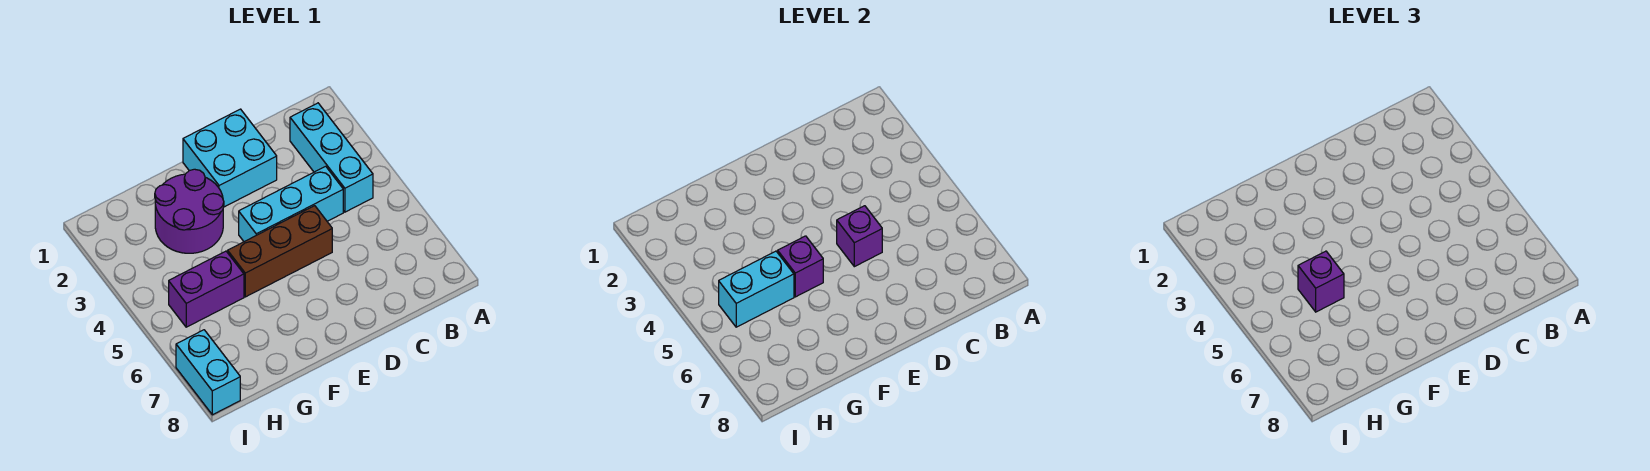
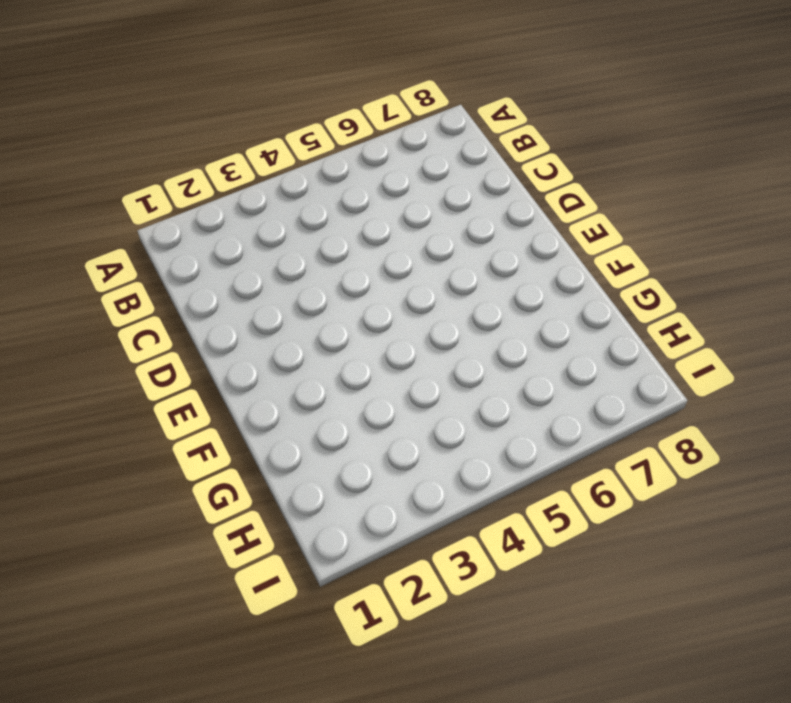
none -> cyan 1x3 brick [290,103,373,212]
none -> cyan 1x3 brick [239,166,343,242]

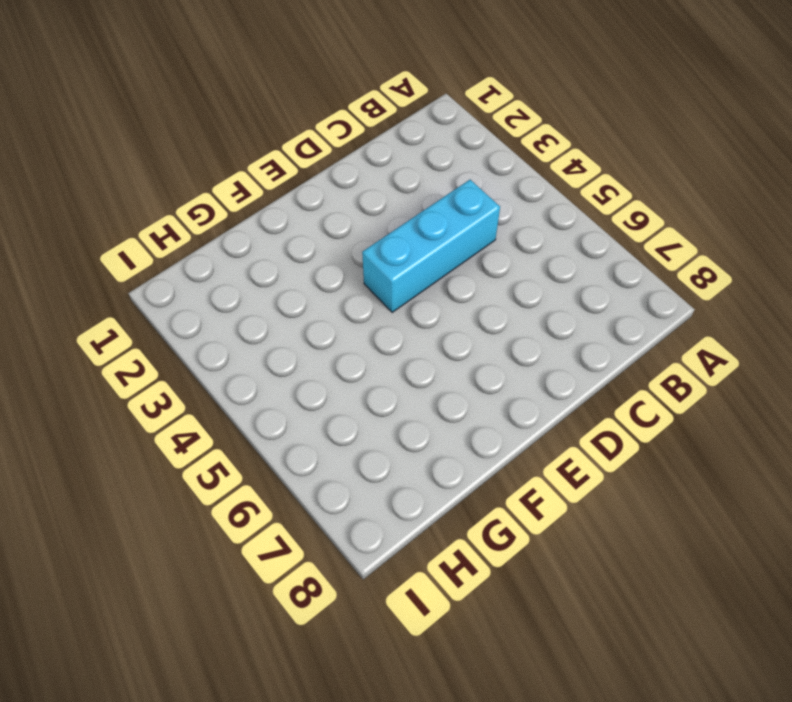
none -> cyan 1x3 brick [290,103,373,212]
none -> cyan 2x2 brick [183,109,277,207]

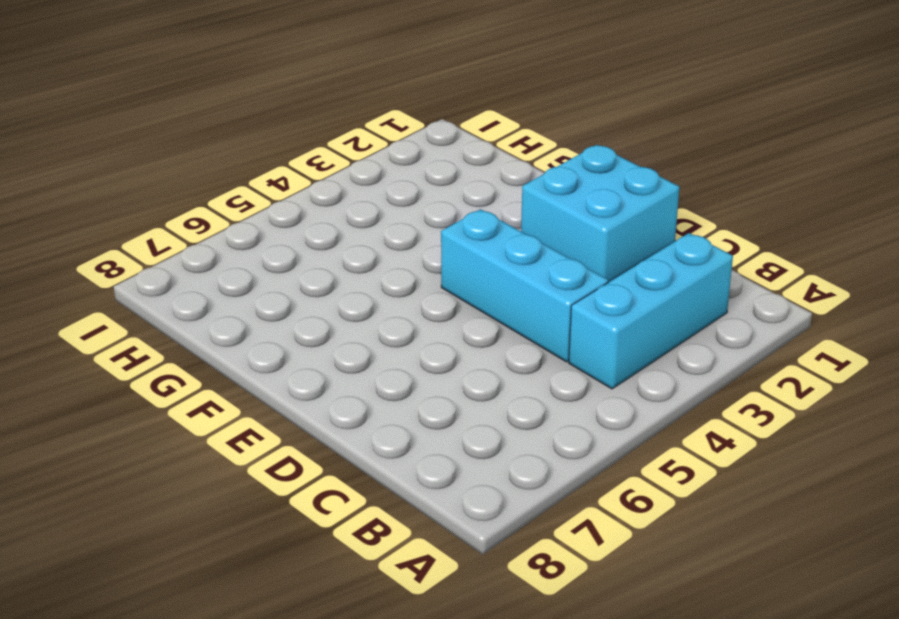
none -> brown 1x3 brick [228,206,332,297]
none -> purple 2x2 round brick [155,169,224,253]

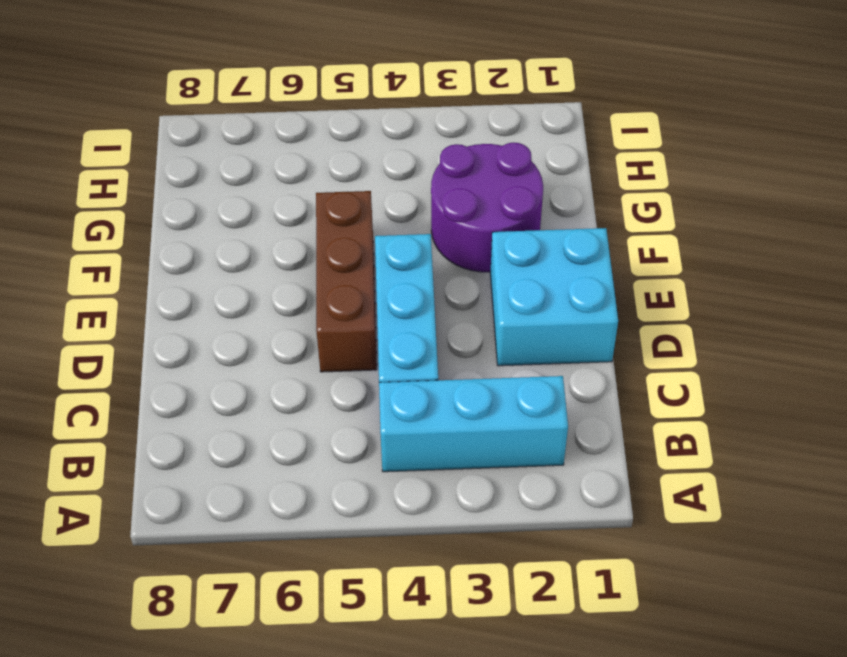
none -> purple 1x2 brick [169,251,244,327]
none -> cyan 1x2 brick [176,330,240,415]

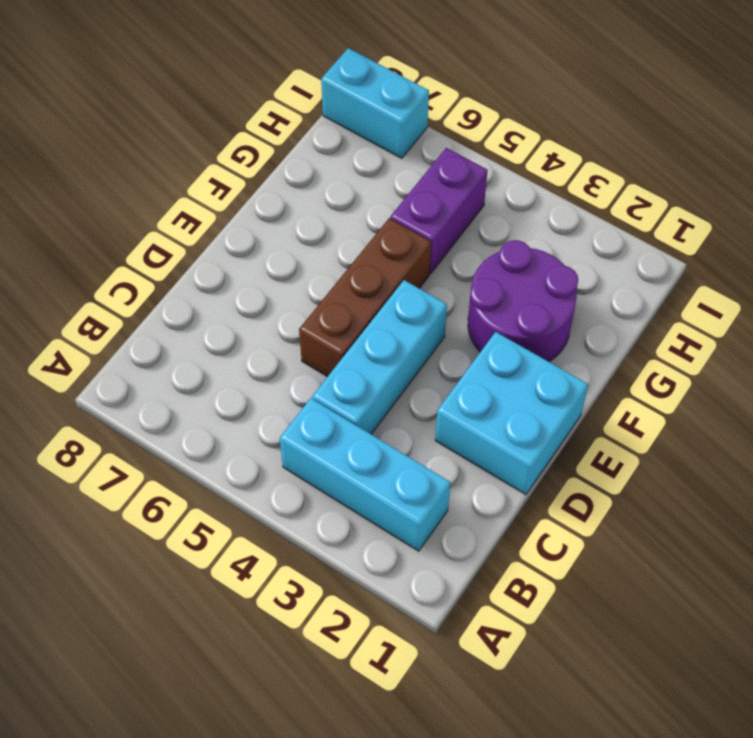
none -> purple 1x1 brick [837,206,882,267]
none -> purple 1x1 brick [778,236,823,297]

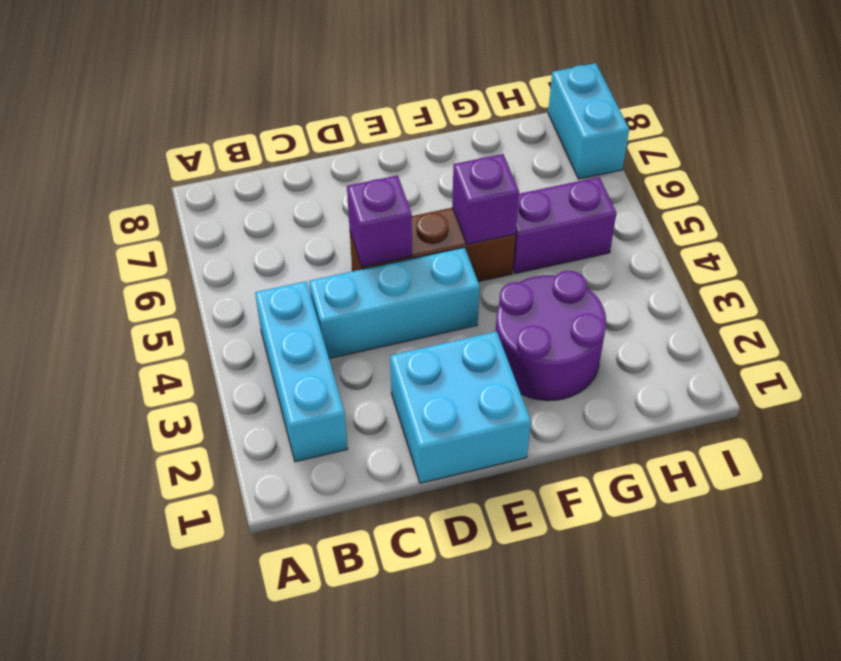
none -> cyan 1x2 brick [719,251,794,327]
none -> purple 1x1 brick [1298,251,1344,312]

